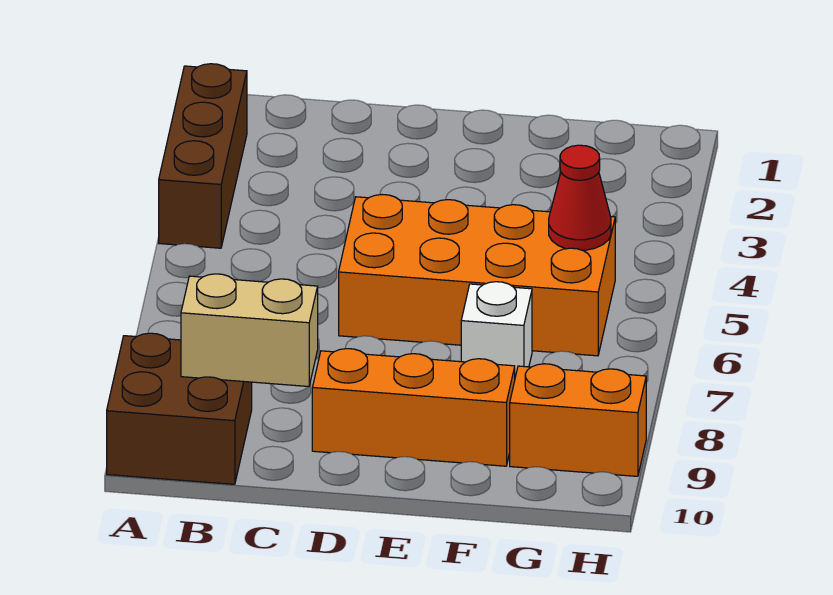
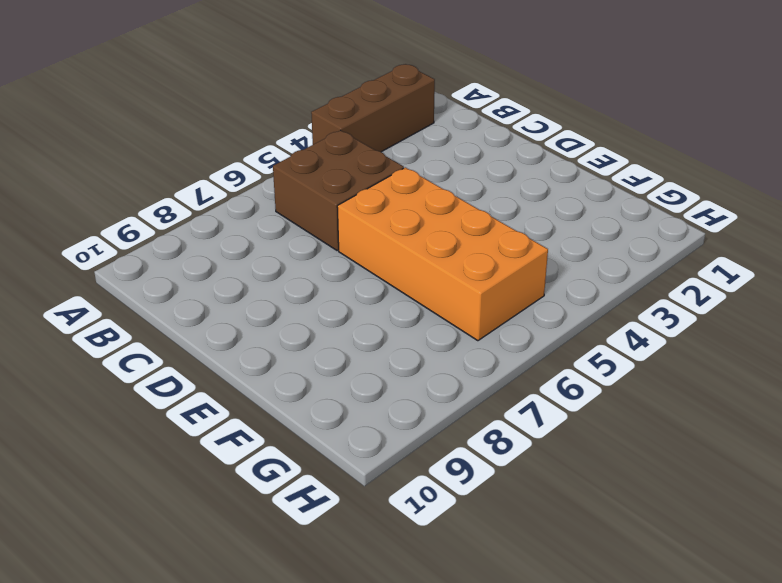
brown 2x2 brick [273,130,404,250] -> brown 2x2 brick moved to [107,333,252,484]
none -> orange 1x3 brick [312,349,515,466]
none -> white 1x1 brick [461,282,532,377]

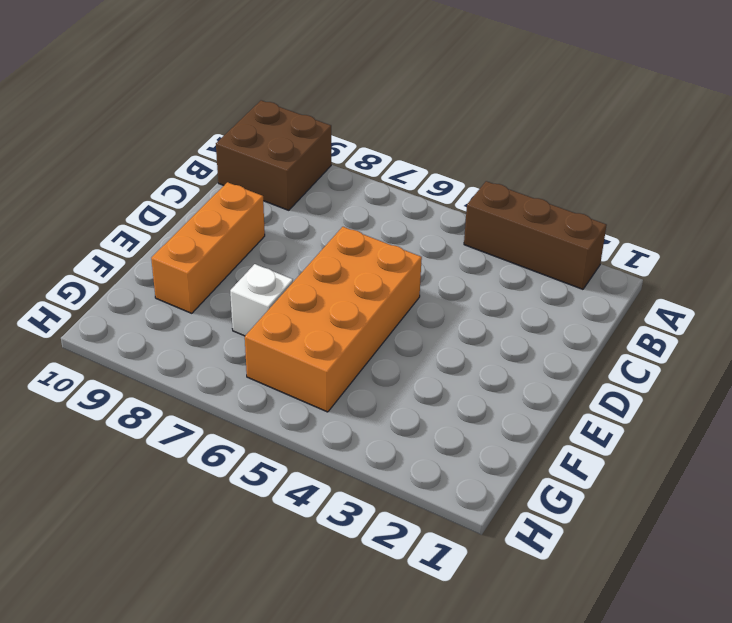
none -> orange 1x2 brick [510,364,646,476]
none -> tan 1x2 brick [181,274,318,387]

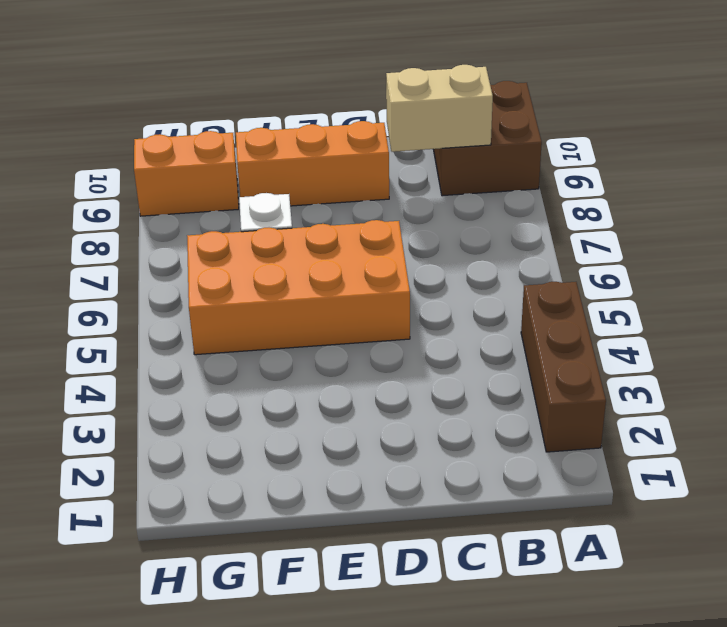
none -> red 1x1 cone [549,145,611,250]

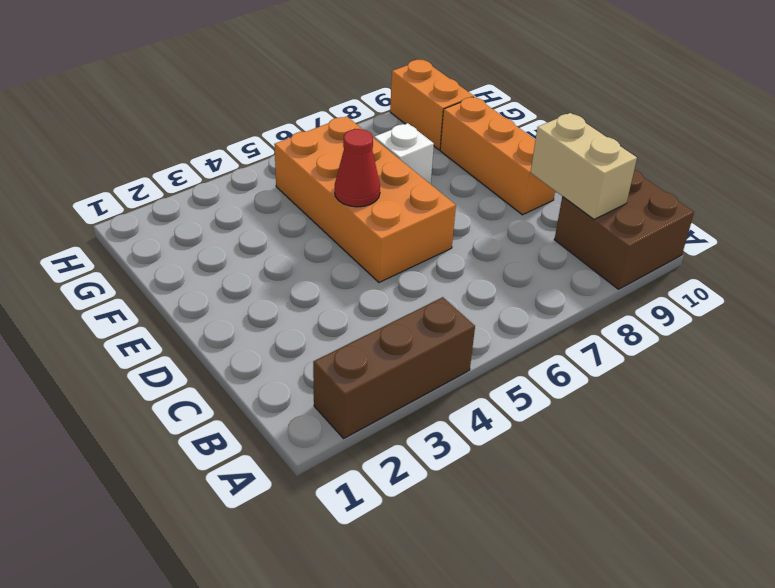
red 1x1 cone [335,129,380,207] -> red 1x1 cone moved to [549,145,611,250]

